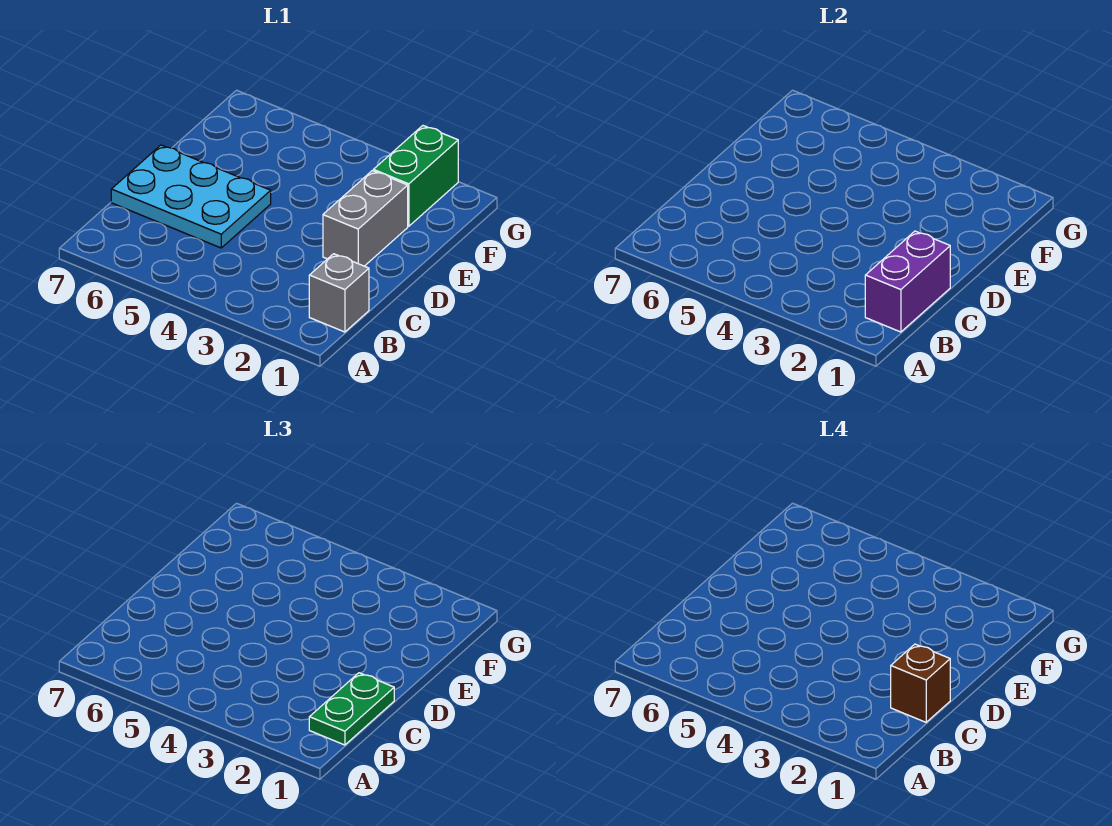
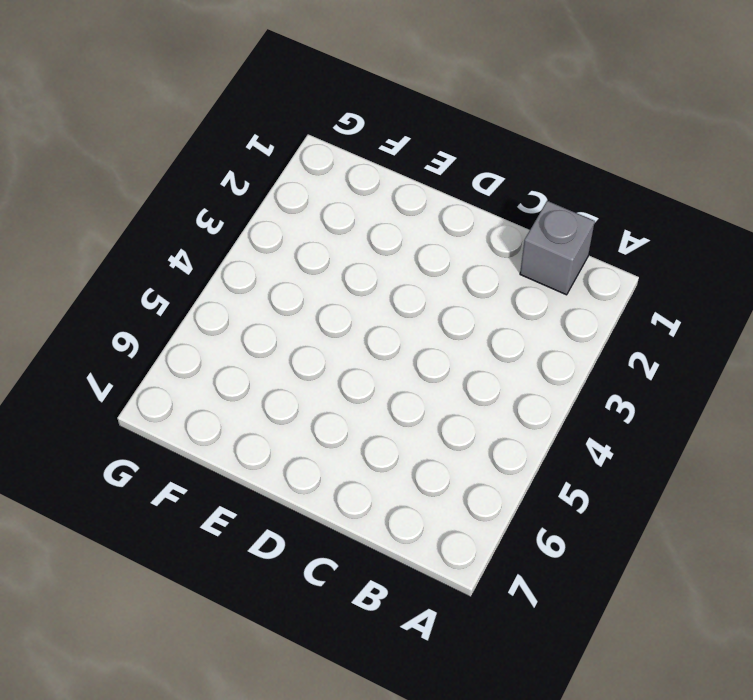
none -> cyan 2x3 plate [111,145,271,248]
none -> grey 1x2 brick [323,171,408,266]

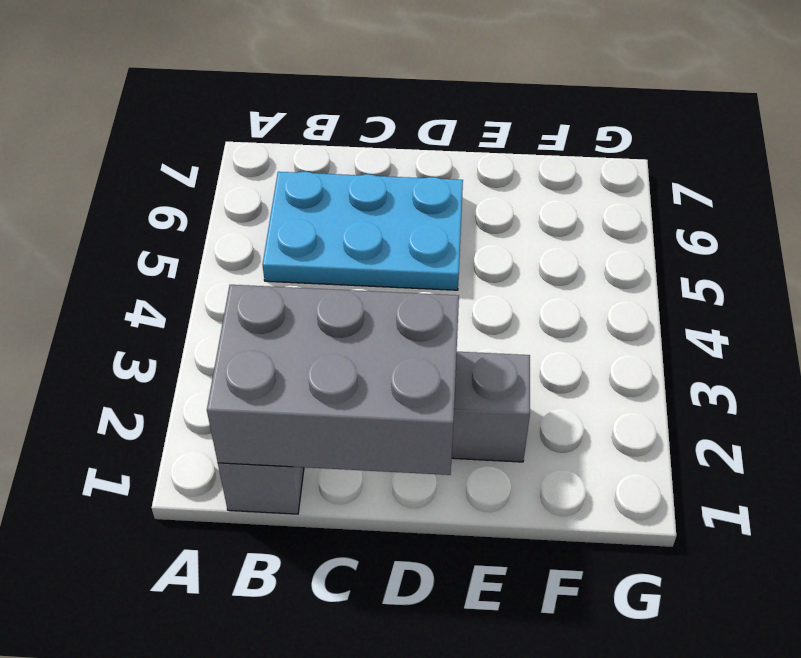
grey 2x3 brick [207,285,459,475] -> purple 1x2 brick [865,231,950,332]
cyan 2x3 plate [263,172,463,290] -> cyan 2x3 plate turned to [111,145,271,248]
none -> green 1x2 brick [373,126,458,226]
none -> green 1x2 plate [309,673,394,745]

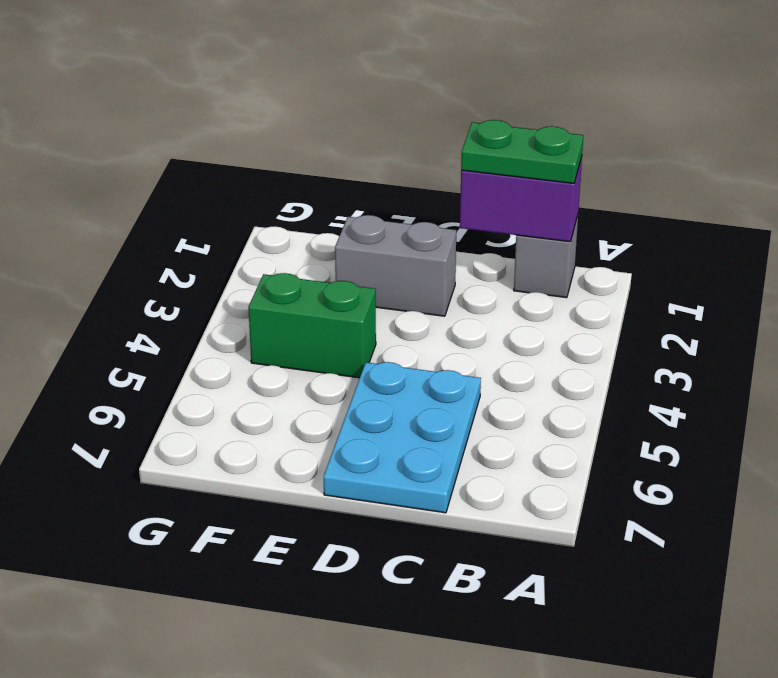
green 1x2 brick [248,273,376,378] -> green 1x2 brick moved to [373,126,458,226]
none -> brown 1x1 brick [891,644,950,722]

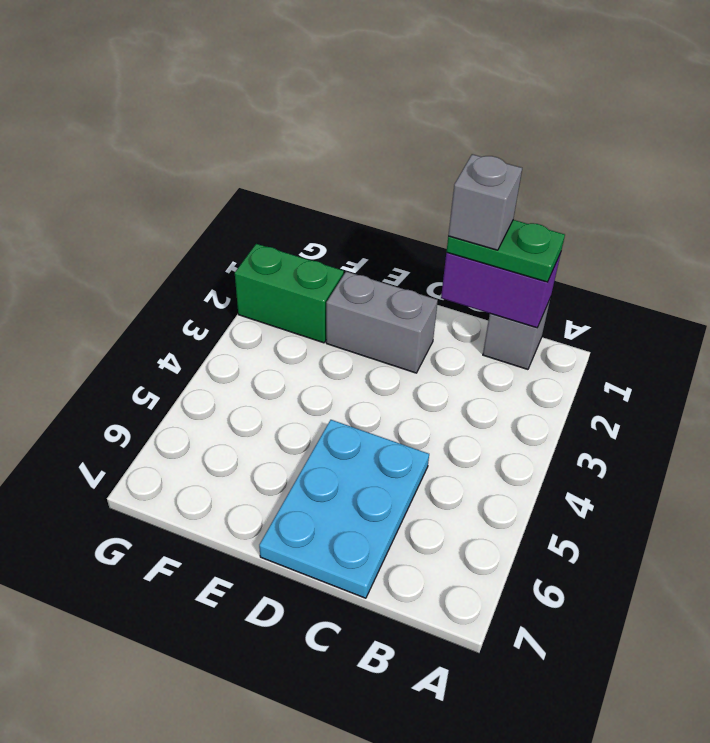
grey 1x1 brick [448,154,522,250] -> brown 1x1 brick [891,644,950,722]

